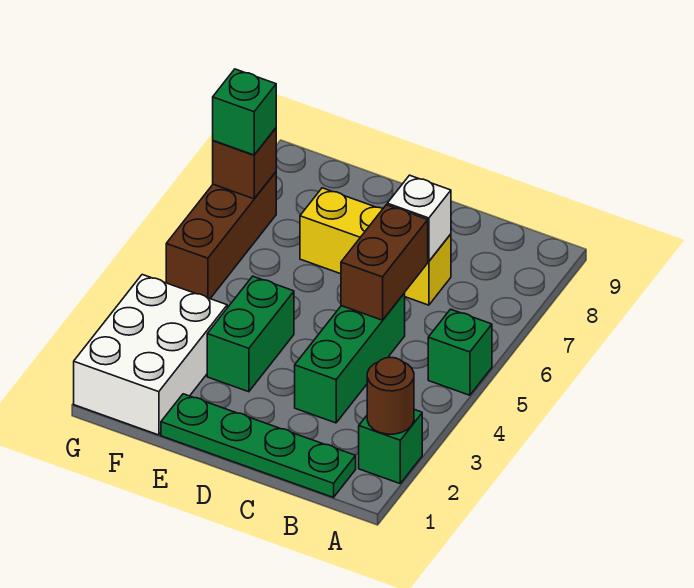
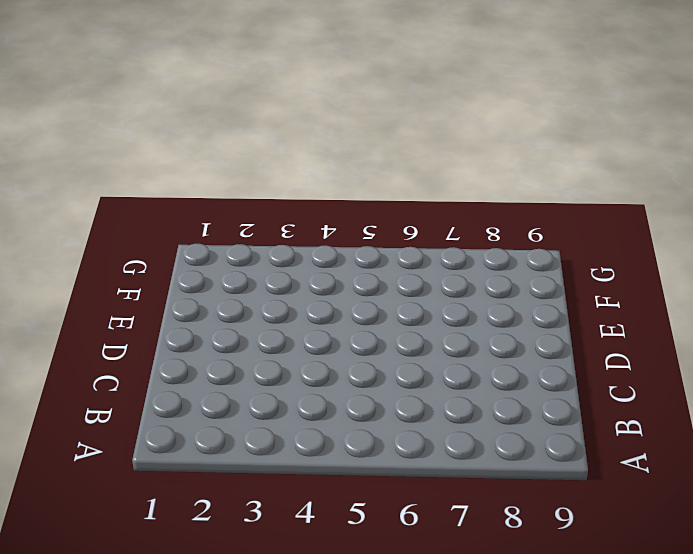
none -> green 1x1 brick [359,410,422,483]
none -> green 1x1 brick [428,309,492,395]
none -> green 1x4 plate [161,394,356,497]

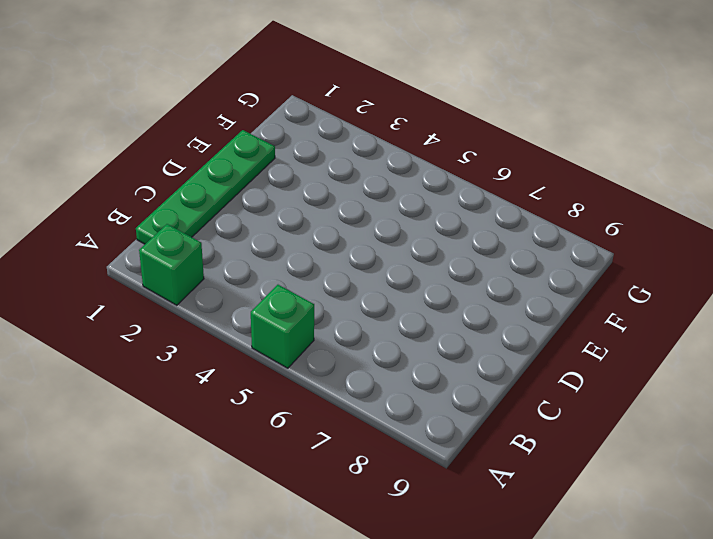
none -> green 1x3 brick [295,293,405,423]
none -> yellow 1x3 brick [300,188,451,305]
none -> green 1x2 brick [207,276,294,392]

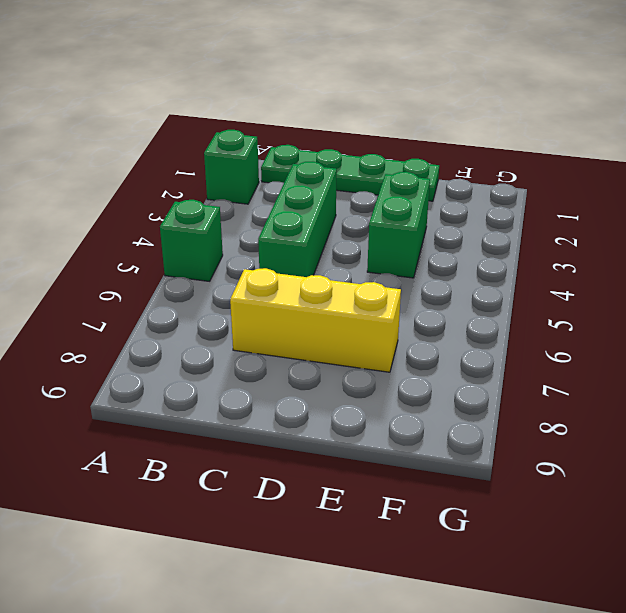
none -> white 2x3 brick [74,275,227,435]
none -> brown 1x3 brick [166,172,276,298]
none -> brown 1x1 round brick [367,357,414,434]

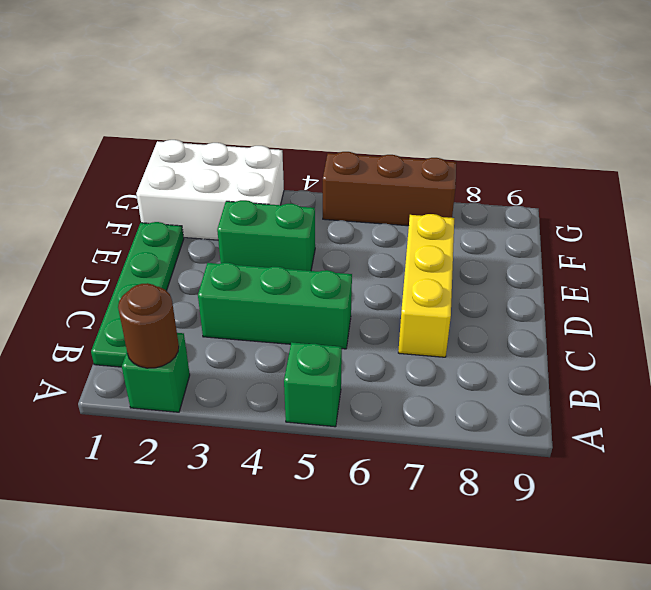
none -> brown 1x2 brick [341,205,428,320]
none -> white 1x1 brick [387,175,451,261]
none -> brown 1x1 brick [213,128,276,199]

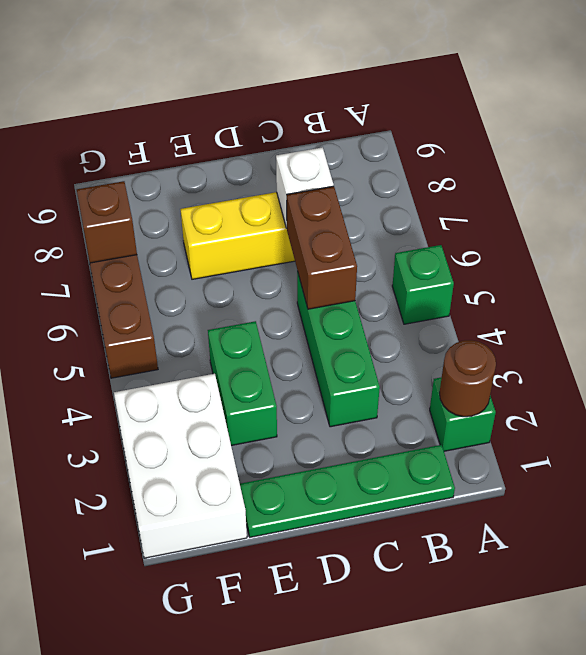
none -> green 1x1 brick [213,69,276,155]

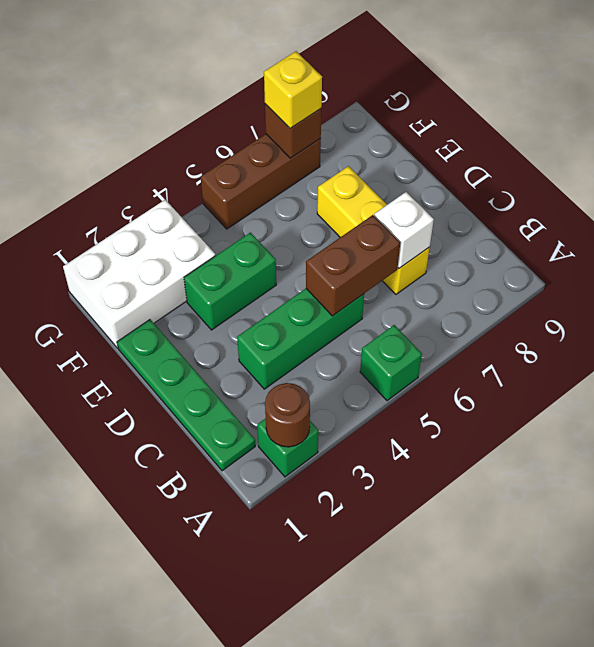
yellow 1x1 brick [264,51,322,129] -> green 1x1 brick [213,69,276,155]

